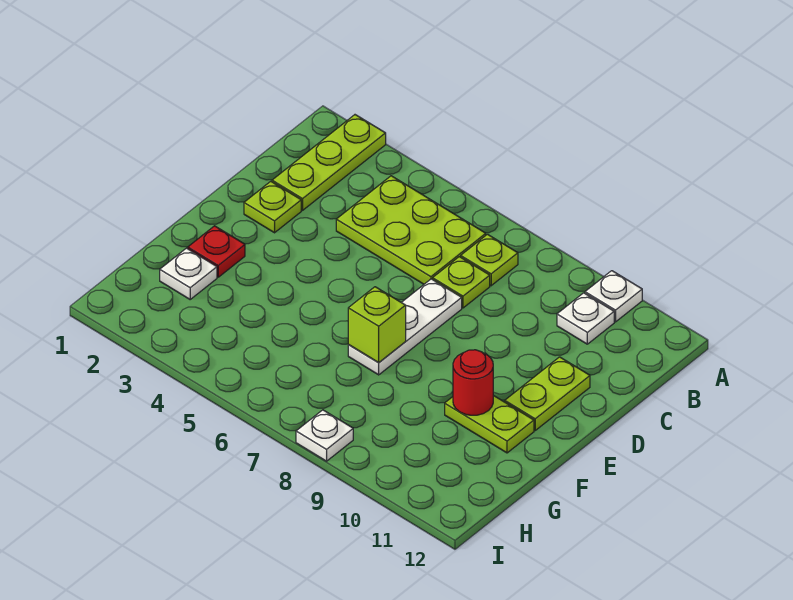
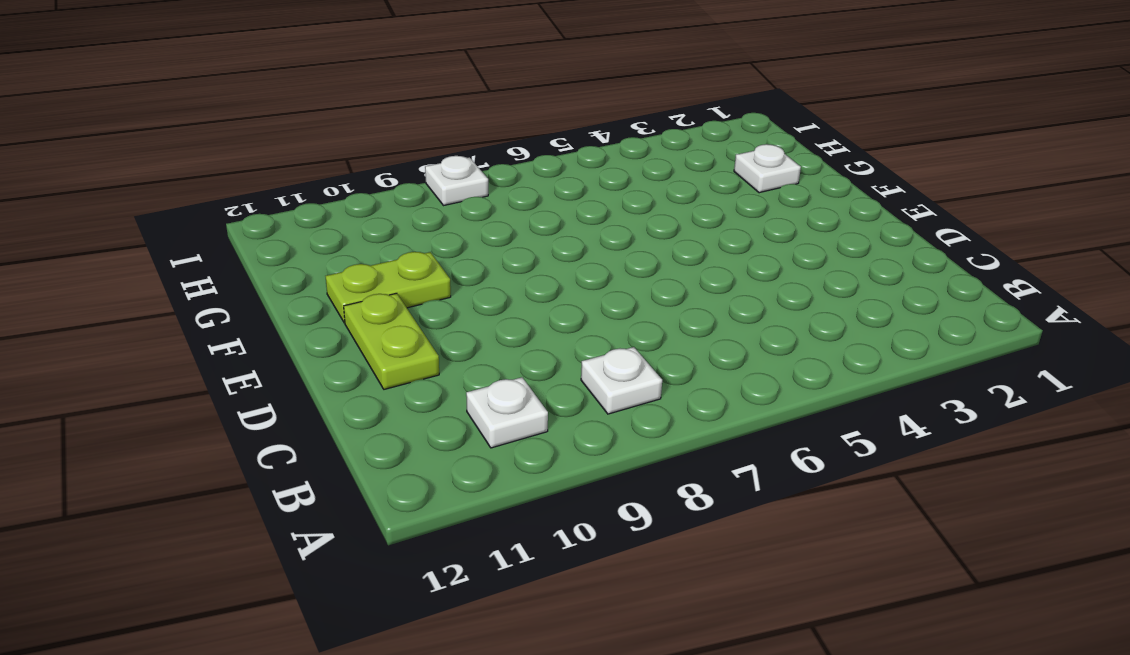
white 1x1 plate [581,347,662,414] -> white 1x1 plate moved to [585,271,642,322]
none -> lime 1x3 plate [272,115,386,210]
none -> lime 2x3 plate [336,176,486,284]
none -> lime 1x1 plate [461,234,518,286]

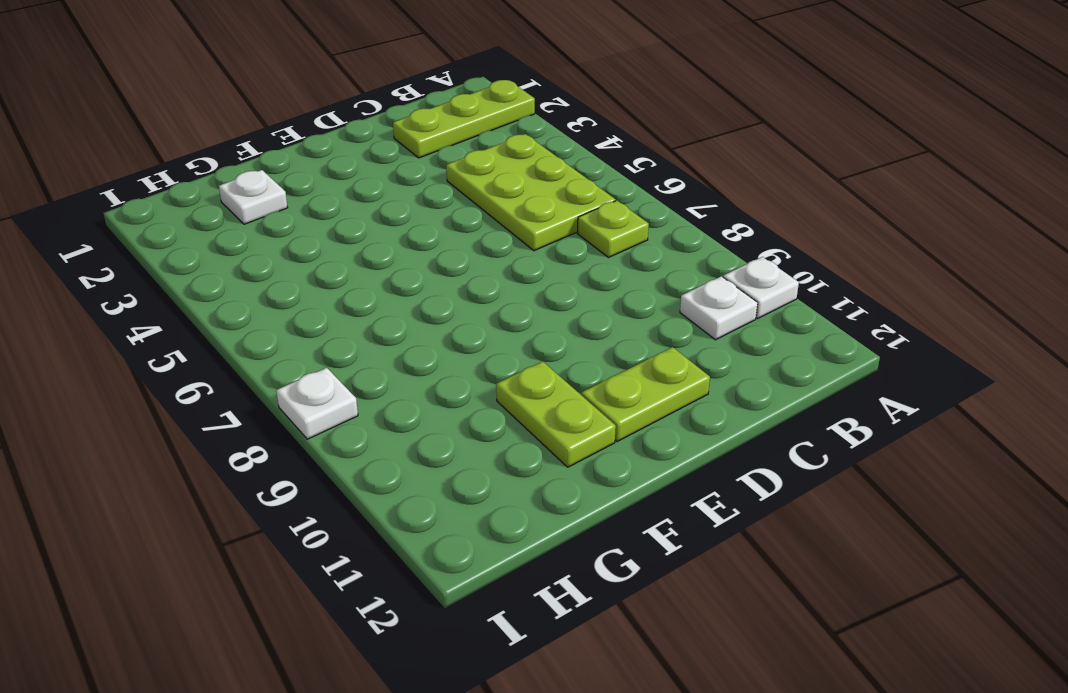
none -> lime 1x1 plate [433,257,490,308]
none -> lime 1x1 plate [244,181,301,233]
none -> white 1x3 plate [348,279,462,375]

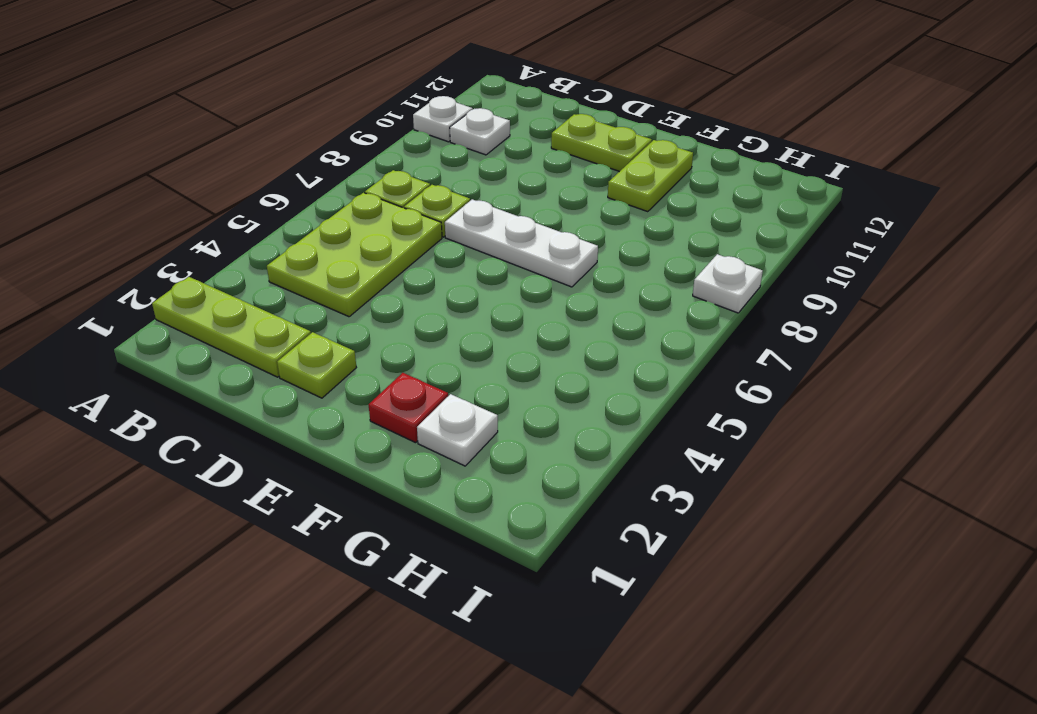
none -> lime 1x1 brick [348,287,406,363]
none -> red 1x1 round brick [453,350,493,415]

